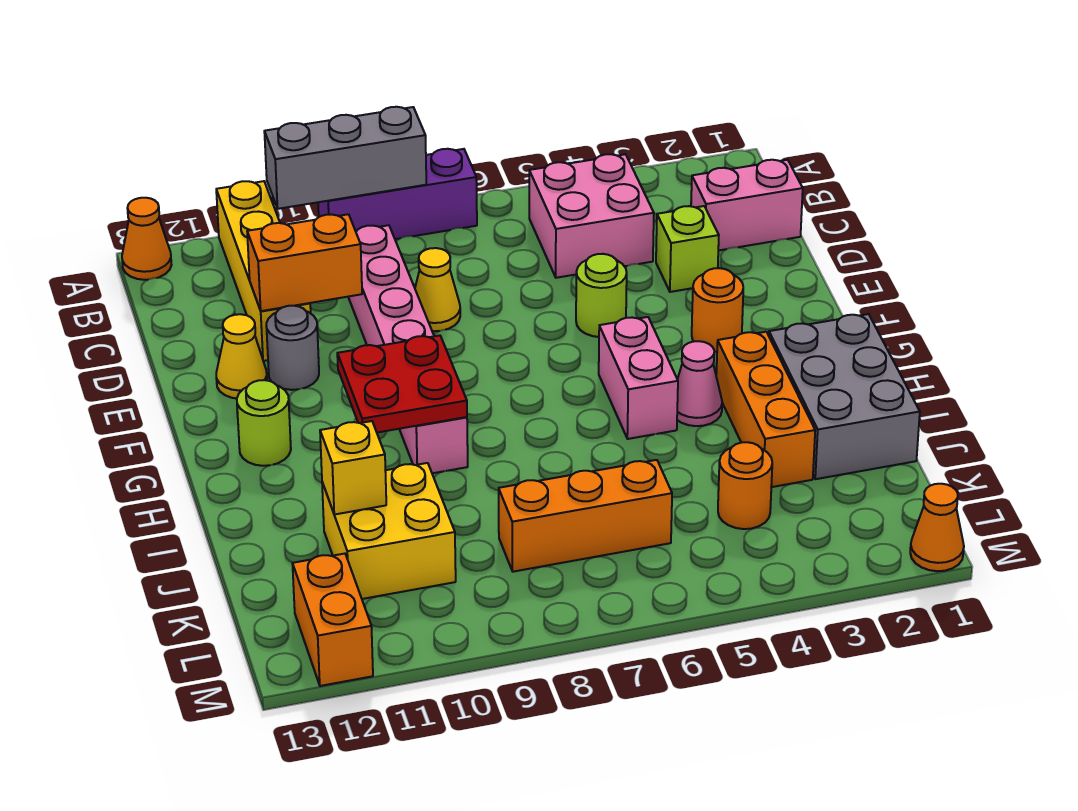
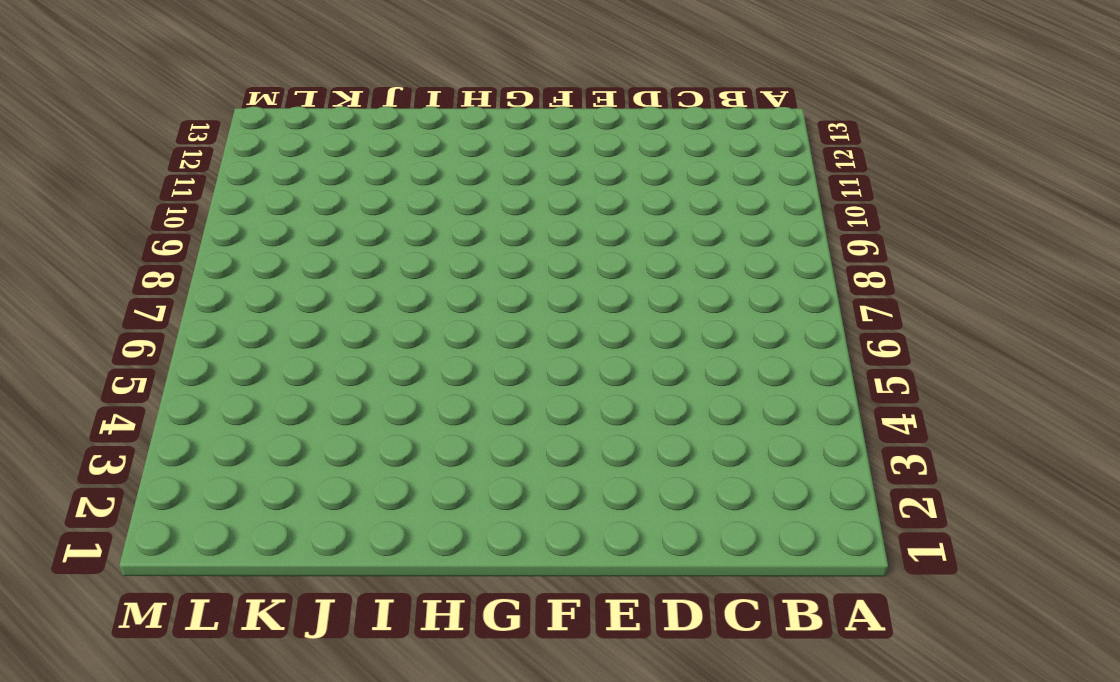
none -> purple 1x3 brick [318,149,477,239]
none -> yellow 1x4 brick [216,181,311,361]
none -> orange 1x1 cone [122,198,171,280]

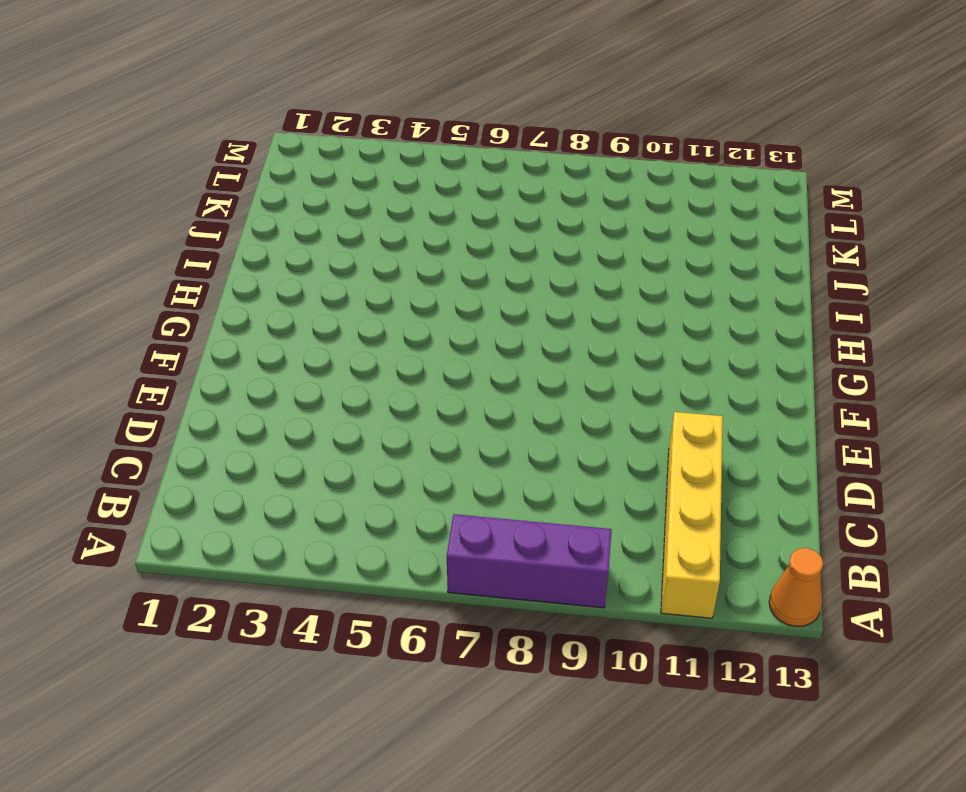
none -> pink 2x2 brick [529,154,654,278]
none -> pink 1x2 brick [691,160,803,251]
none -> pink 1x6 brick [348,225,468,473]

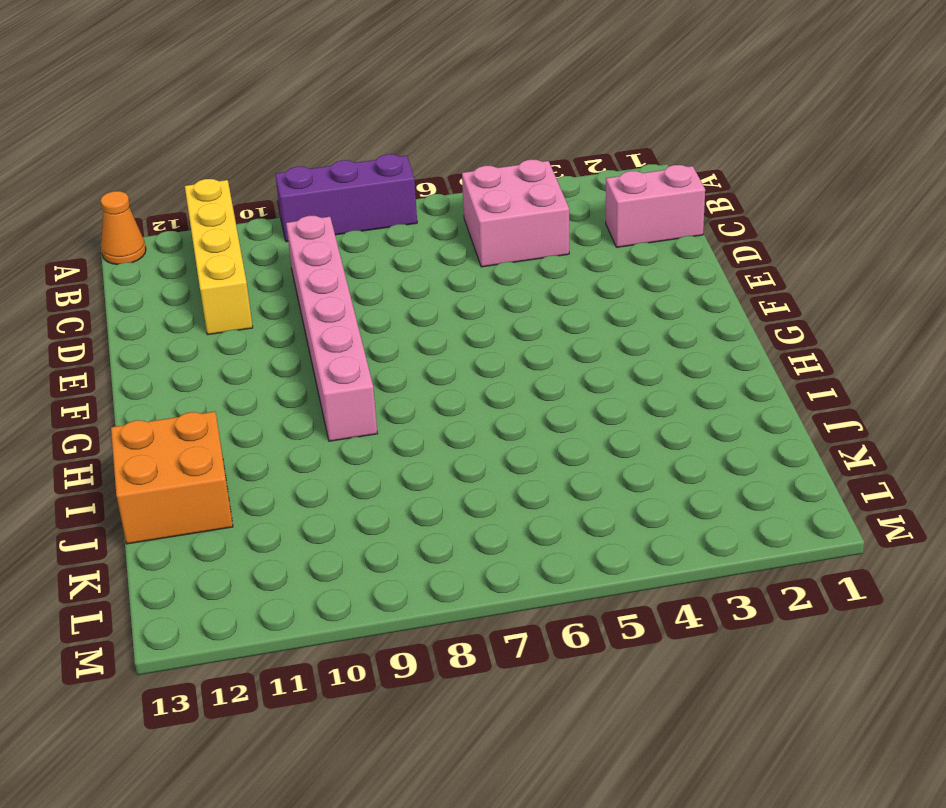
orange 2x2 brick [111,412,233,544] -> none
none -> lime 1x1 brick [656,206,719,292]
none -> yellow 1x1 cone [415,248,460,331]
none -> lime 1x1 round brick [576,254,627,337]

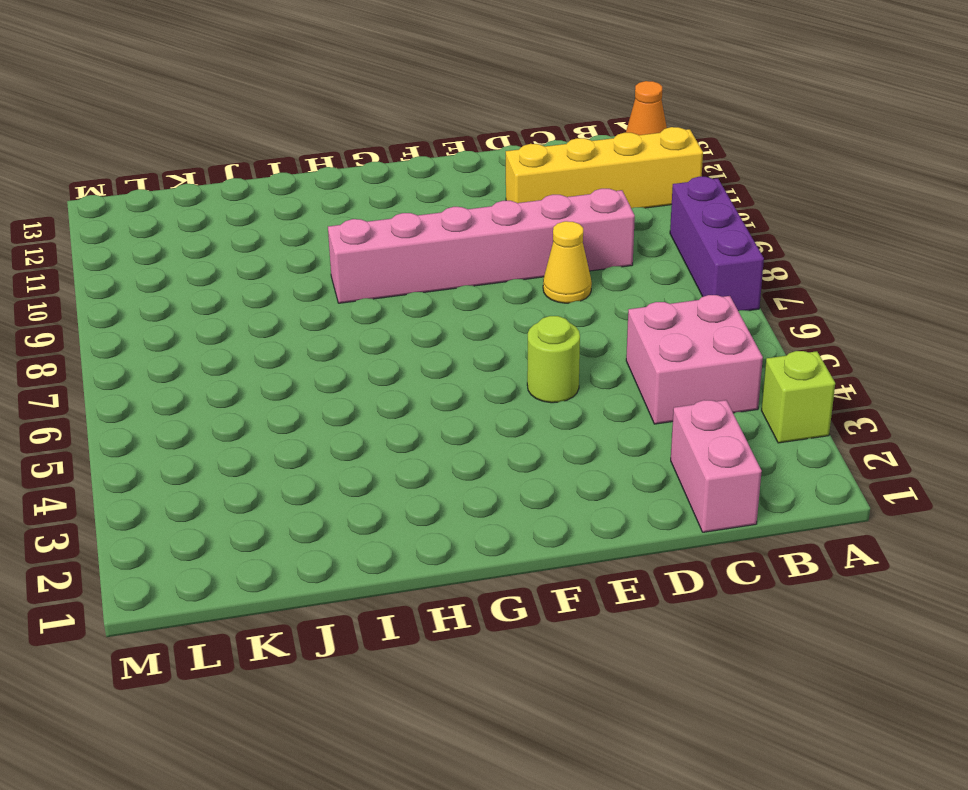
lime 1x1 brick [761,351,835,443] -> lime 1x1 brick moved to [656,206,719,292]
none -> grey 1x1 round brick [266,306,319,390]
none -> yellow 1x1 cone [216,314,267,398]
none -> orange 1x1 round brick [692,268,743,352]

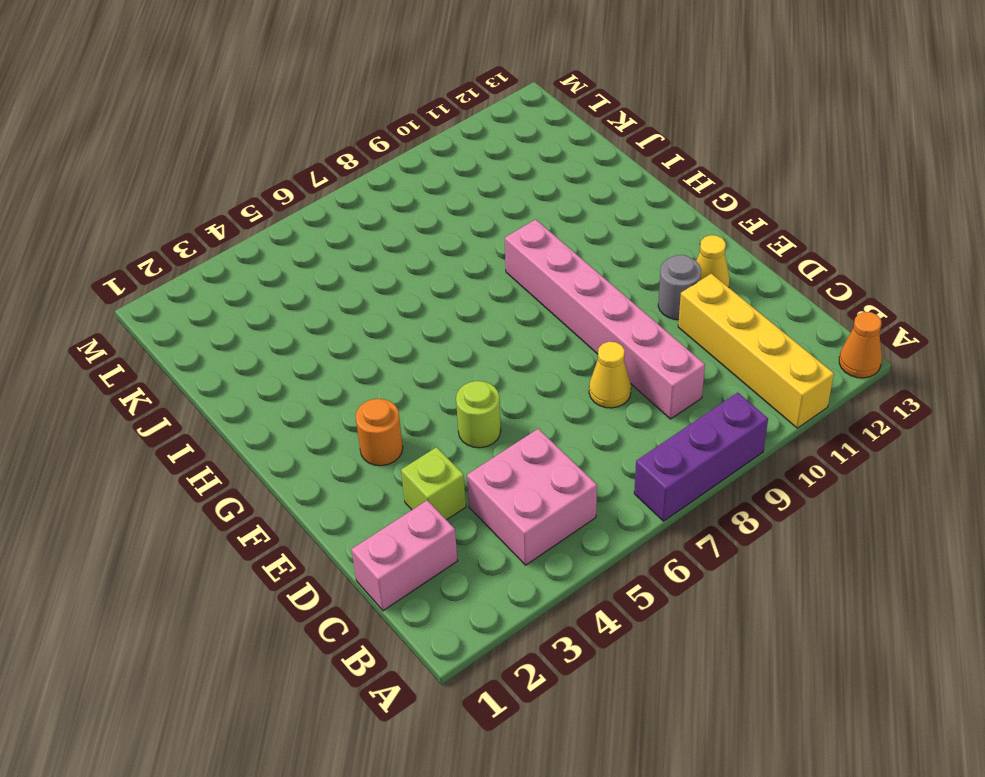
none -> pink 1x2 brick [599,317,678,439]
none -> lime 1x1 round brick [237,380,291,466]
none -> grey 2x3 brick [769,314,920,479]

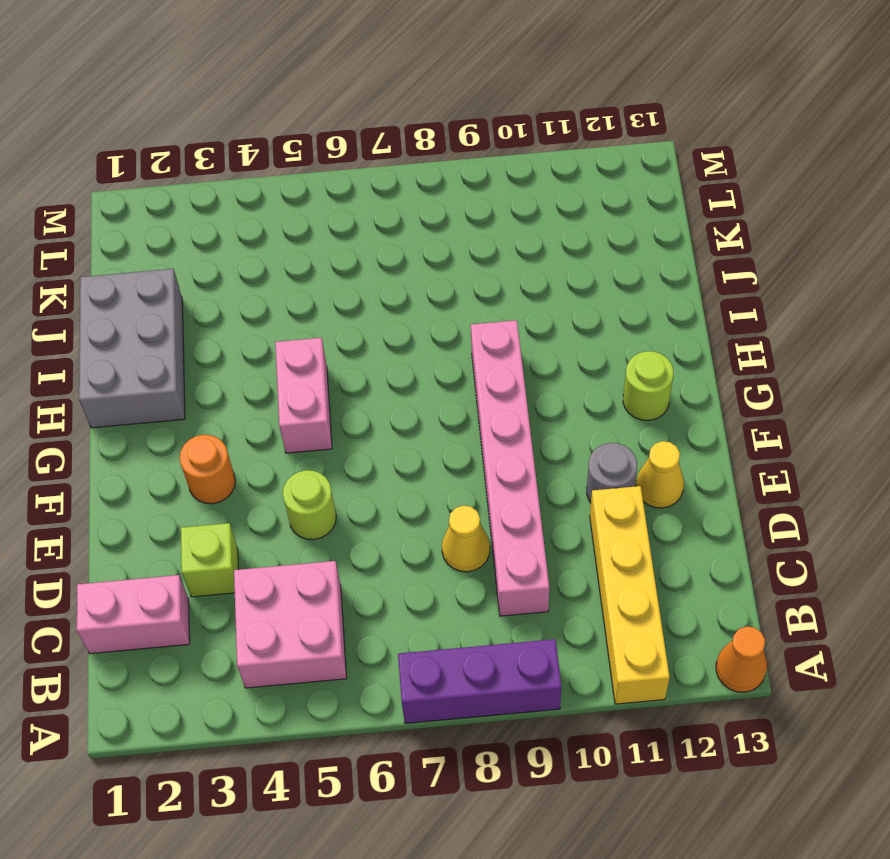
none -> orange 1x3 brick [716,332,815,487]
none -> pink 1x1 cone [677,341,722,426]
none -> yellow 2x2 brick [322,463,456,599]

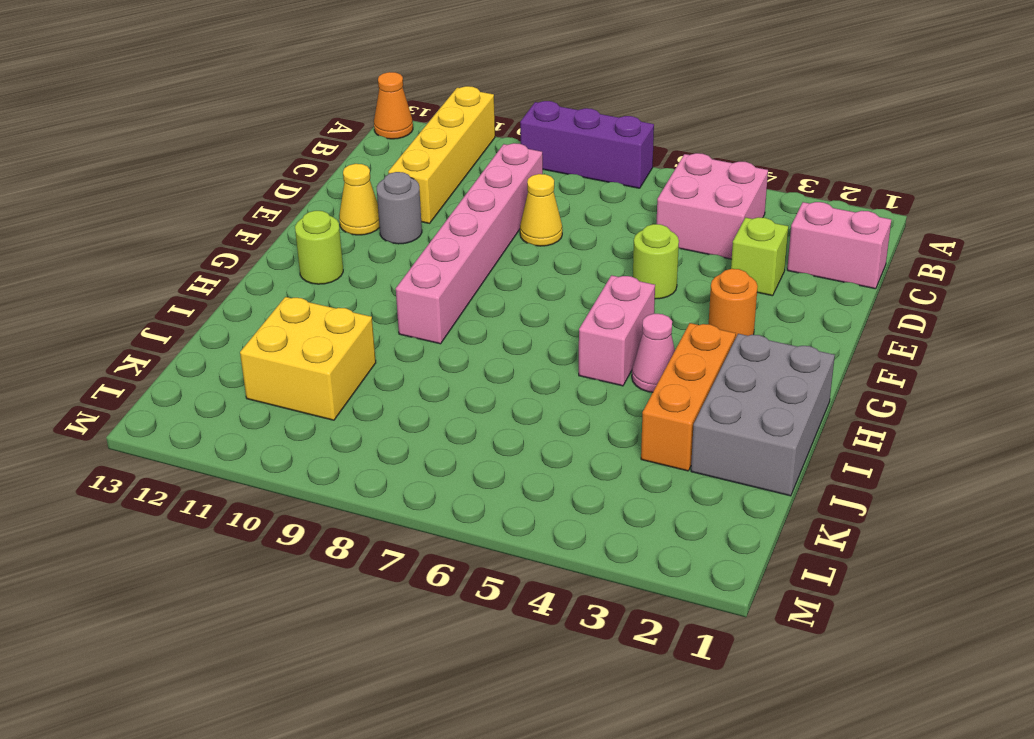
none -> orange 1x1 round brick [718,442,772,529]
none -> orange 1x3 brick [499,460,672,572]
none -> orange 1x2 brick [292,554,373,686]

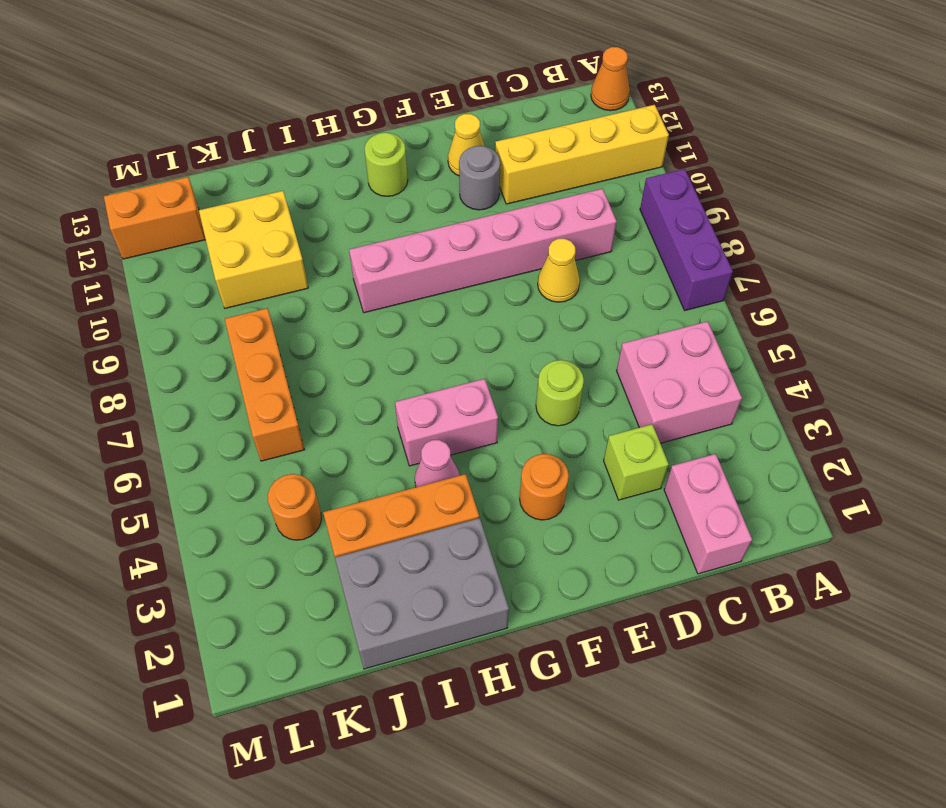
none -> orange 1x1 cone [910,484,964,571]
none -> grey 1x3 brick [264,107,426,209]
none -> orange 1x2 brick [247,214,362,311]

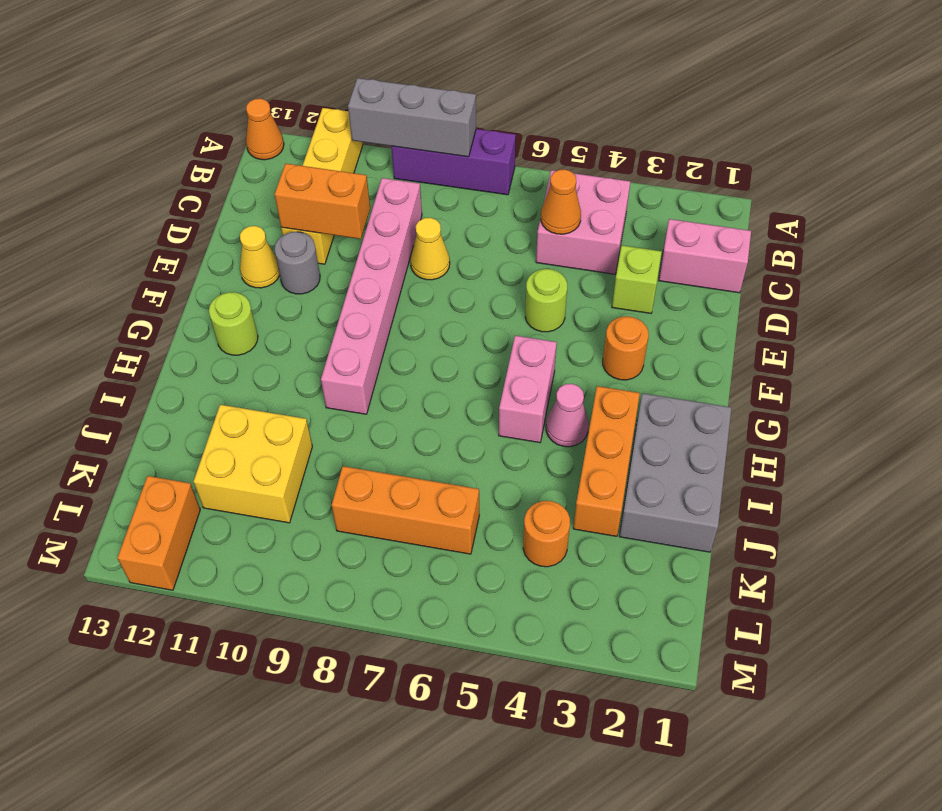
orange 1x1 cone [541,169,581,234] -> orange 1x1 cone moved to [910,484,964,571]
none -> red 2x2 plate [337,336,467,432]
none -> yellow 1x1 brick [320,421,386,515]

